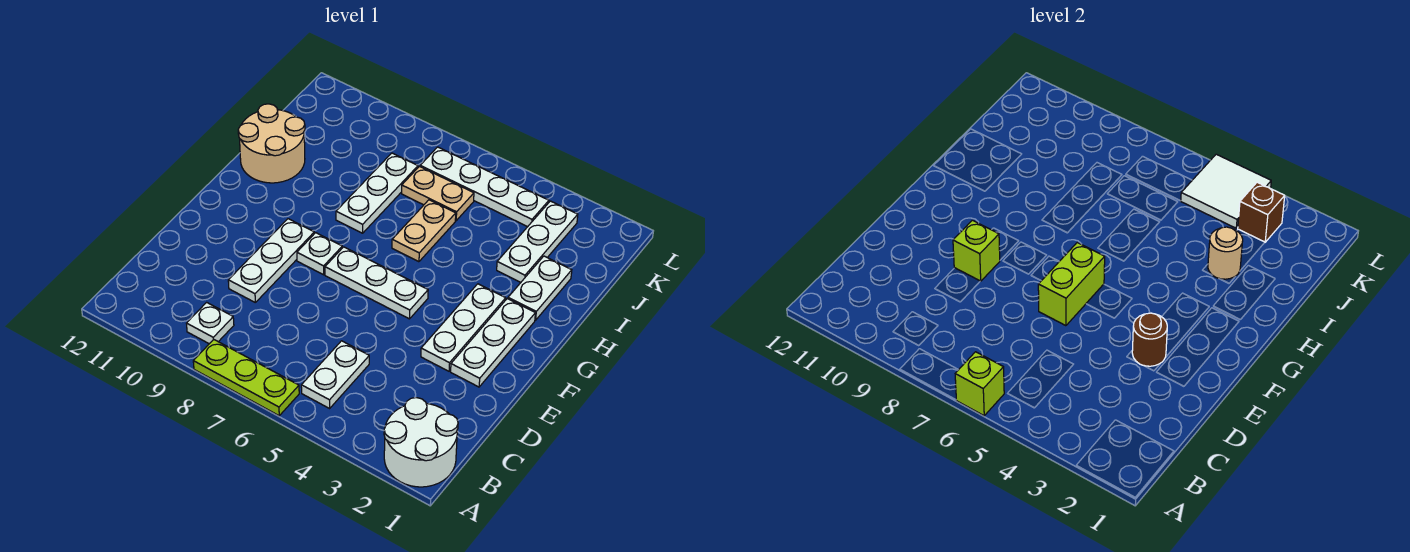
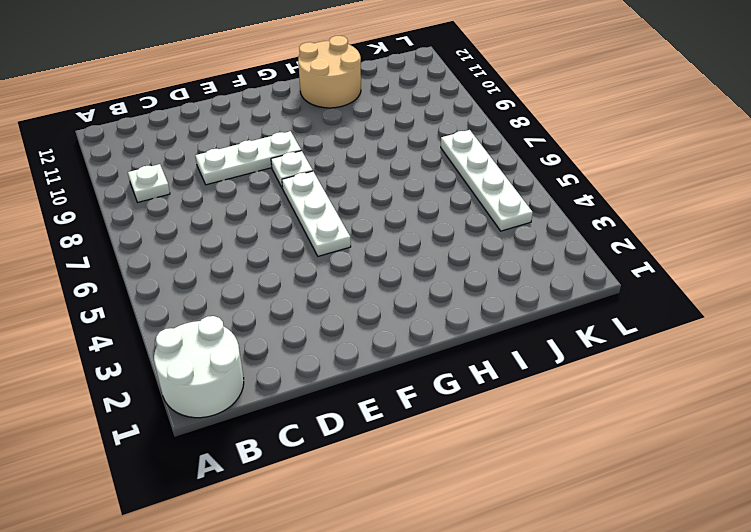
none -> lime 1x3 plate [193,339,299,416]
none -> white 1x2 plate [301,341,369,408]
none -> white 1x3 plate [451,299,535,387]

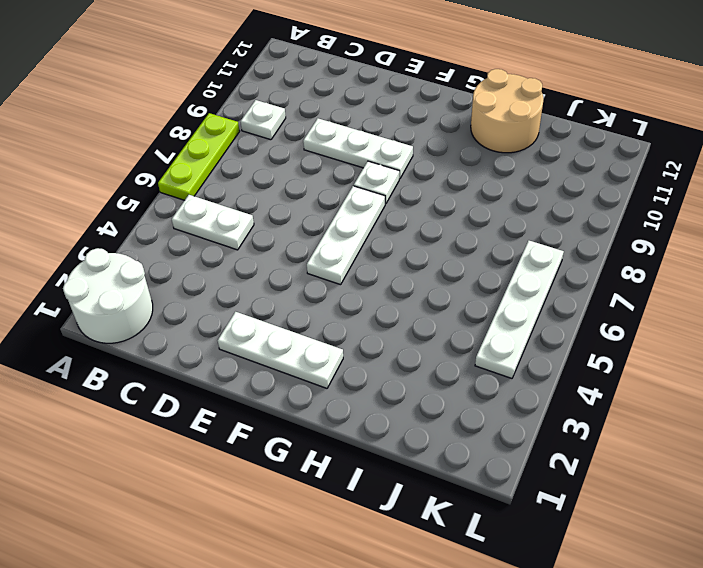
none -> white 1x3 plate [421,284,506,371]
none -> white 1x2 plate [508,256,572,320]
none -> tan 1x2 plate [392,200,456,262]

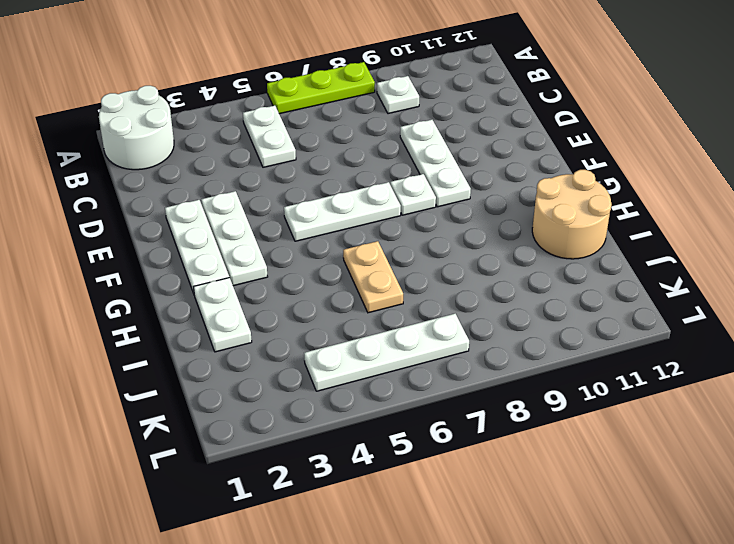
none -> white 1x3 plate [336,153,418,233]
none -> white 1x3 plate [497,201,578,282]
none -> tan 1x2 plate [402,166,474,221]

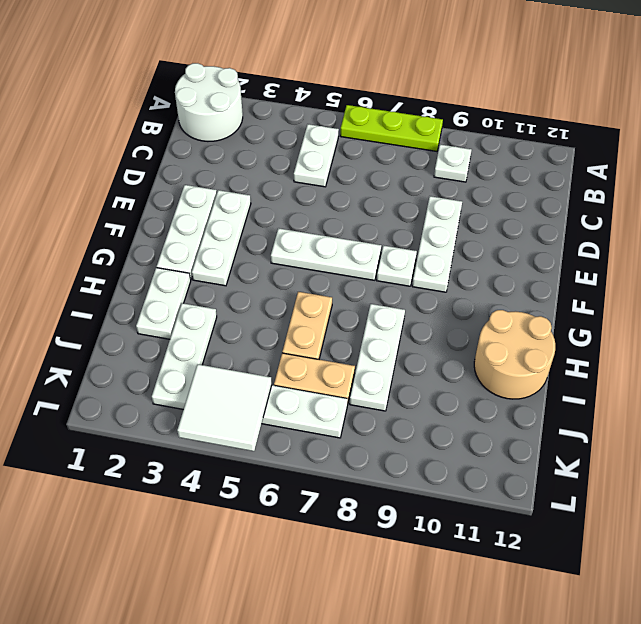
none -> lime 1x1 brick [955,352,1004,416]
none -> brown 1x1 round brick [1132,313,1167,366]
none -> lime 1x2 brick [1038,243,1105,326]

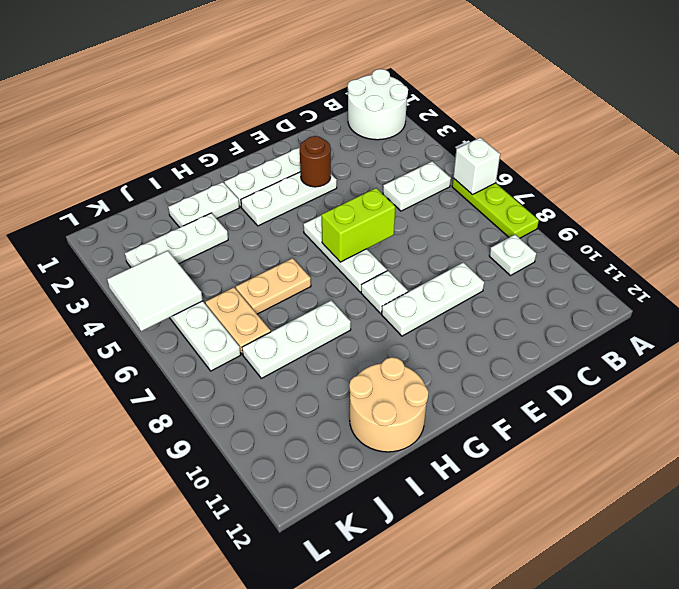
white 1x1 brick [453,138,500,195] -> lime 1x1 brick [955,352,1004,416]
none -> lime 1x1 brick [953,220,1000,281]
none -> tan 1x1 round brick [1208,227,1243,279]
none -> brown 1x1 brick [1238,182,1285,242]

